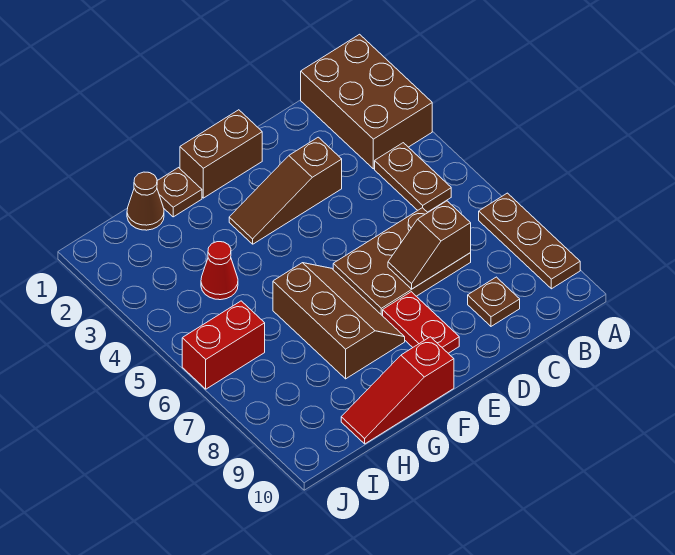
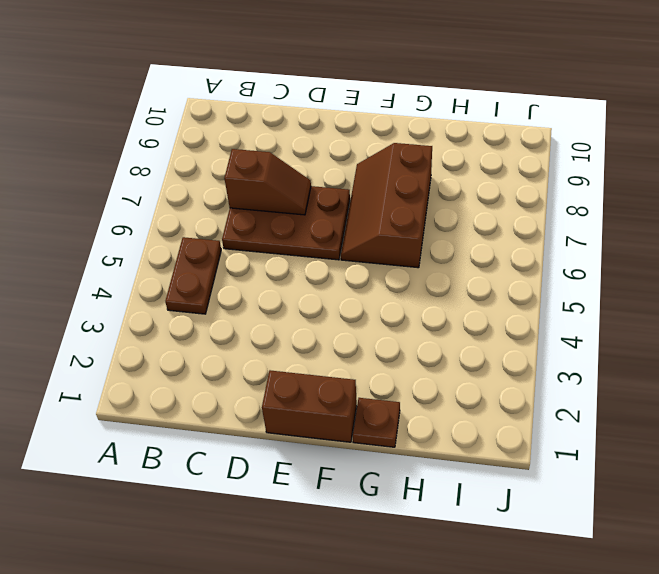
none -> brown 2x3 brick [301,34,432,169]
none -> brown 1x3 plate [479,193,580,289]
none -> brown 1x1 plate [468,277,520,326]

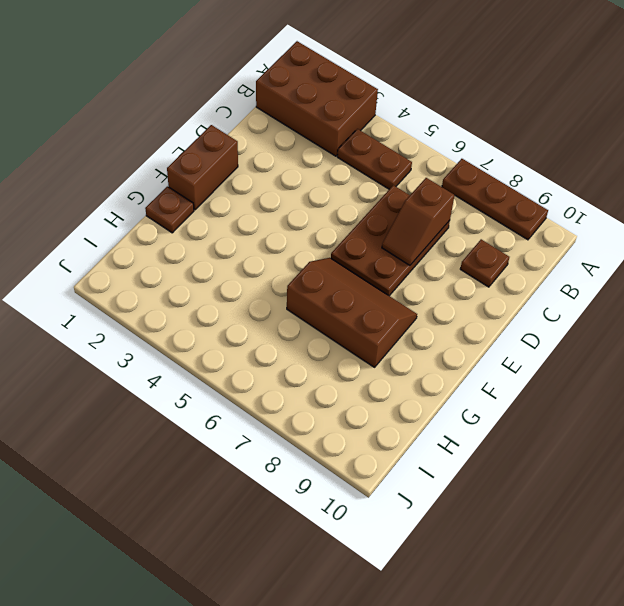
none -> brown 1x3 slope [229,137,342,244]
none -> red 1x2 plate [383,292,459,353]
none -> red 1x3 slope [341,337,454,444]

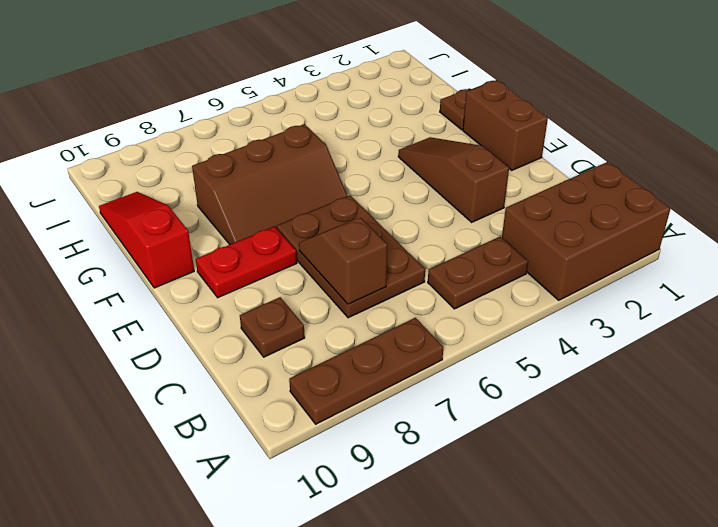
none -> brown 1x1 cone [127,172,164,230]
none -> red 1x1 cone [201,242,238,300]
none -> red 1x2 brick [182,301,265,389]

